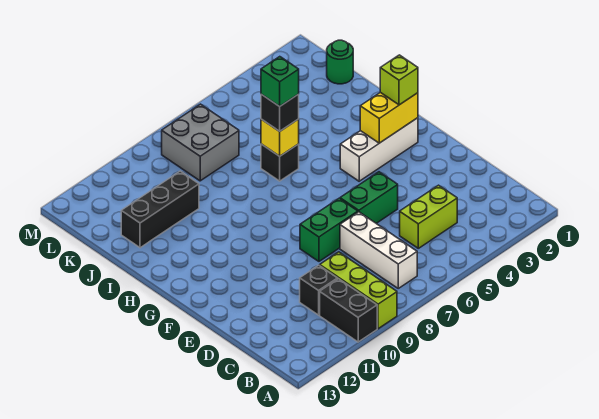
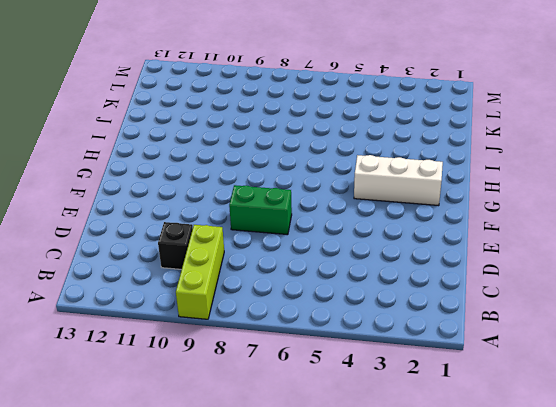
none -> black 1x2 brick [320,279,377,342]
none -> white 1x3 brick [340,212,417,288]
none -> lime 1x2 brick [400,185,457,248]

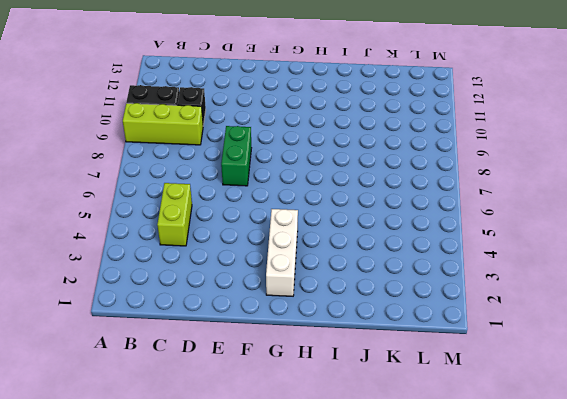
none -> white 1x3 brick [340,212,417,288]
none -> green 1x2 brick [340,172,398,223]
none -> black 1x1 brick [261,144,299,181]

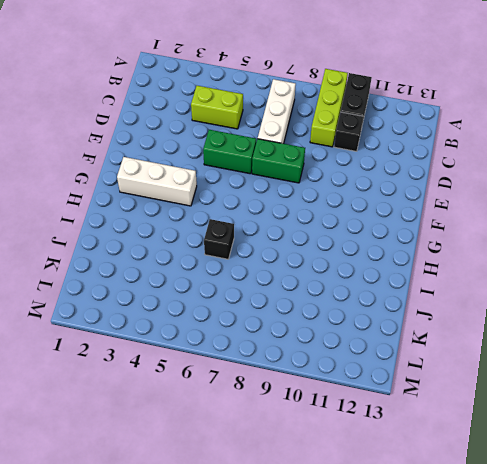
none -> black 1x3 brick [121,171,199,248]
none -> green 1x1 round brick [327,40,353,84]
none -> grey 2x2 brick [162,104,239,181]

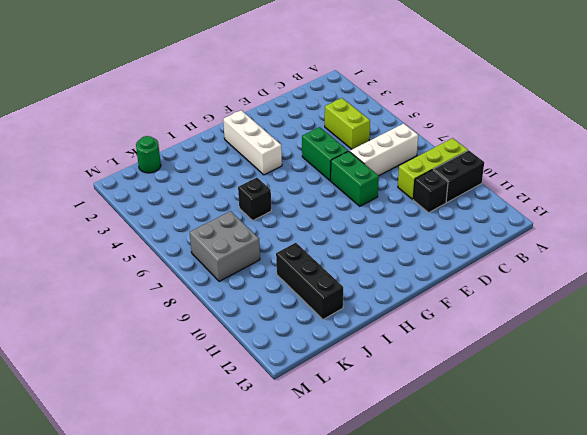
none -> yellow 1x2 brick [360,92,418,143]
none -> yellow 1x1 brick [261,119,299,156]
none -> lime 1x1 brick [380,55,418,105]

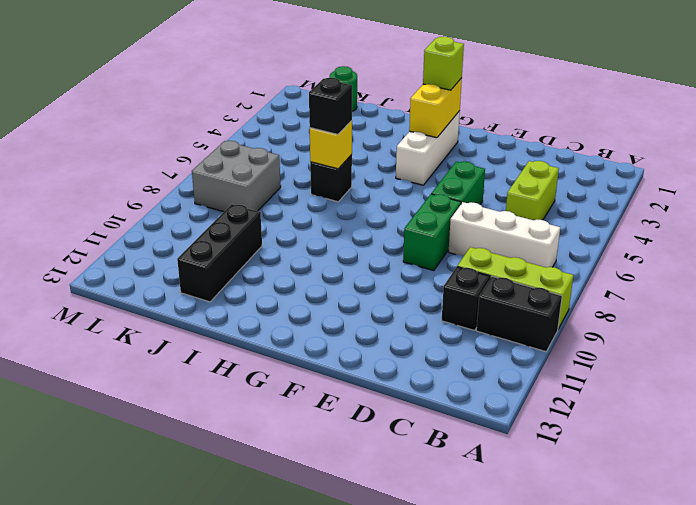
none -> green 1x1 brick [261,57,299,106]

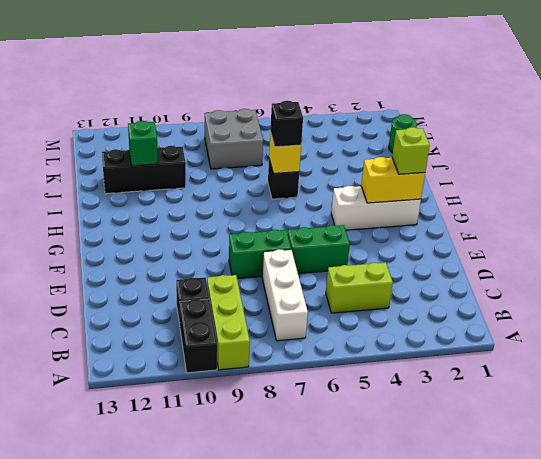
green 1x1 brick [128,121,158,166] -> green 1x1 brick moved to [261,57,299,106]

